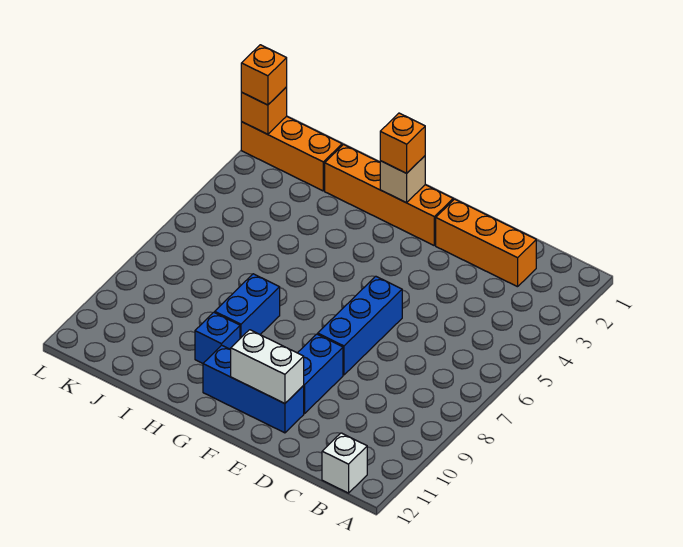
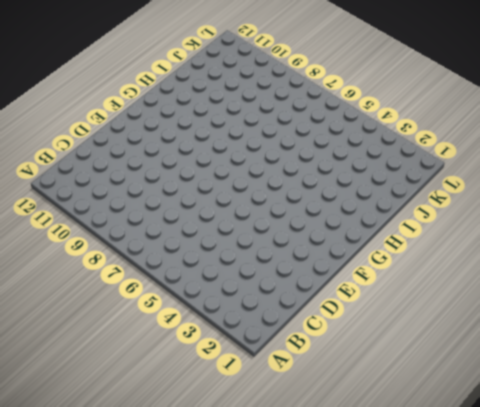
none -> white 1x1 brick [322,433,367,493]
none -> orange 1x3 brick [436,199,536,287]
none -> blue 1x3 brick [318,276,402,375]

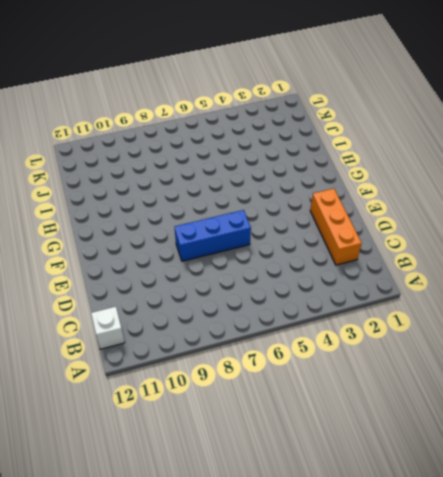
none -> blue 1x2 brick [298,334,343,413]
none -> blue 1x3 brick [203,345,304,433]
none -> orange 1x4 brick [325,145,453,245]

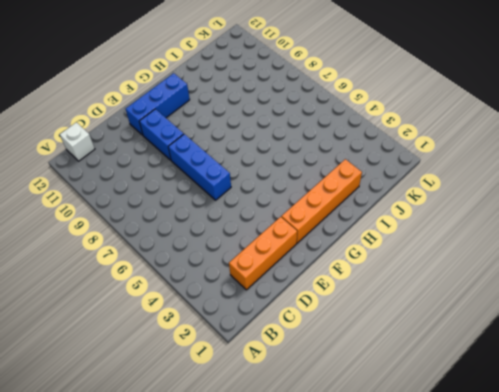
none -> blue 1x2 brick [215,274,280,338]
none -> blue 1x1 brick [195,312,240,363]
none -> orange 1x3 brick [241,116,342,191]

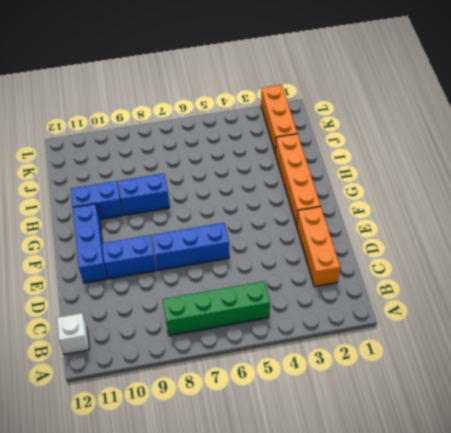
green 1x4 brick [163,281,270,336] -> none
blue 1x2 brick [71,181,123,219] -> blue 1x1 brick [195,312,240,363]
none -> white 1x2 brick [230,330,304,404]
none -> tan 1x1 brick [380,156,425,203]
none -> orange 1x1 brick [241,87,287,134]

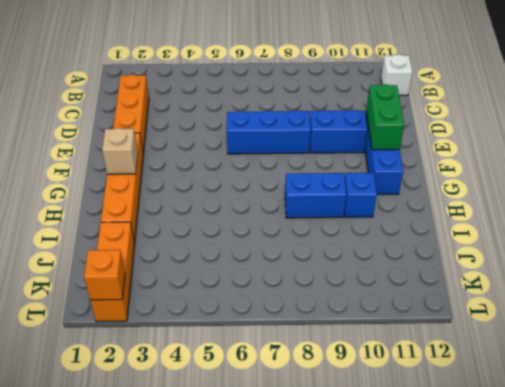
green 1x2 brick [366,84,404,150] -> white 1x2 brick [230,330,304,404]
none -> orange 1x1 brick [380,113,425,173]
none -> orange 1x1 brick [241,45,287,105]

